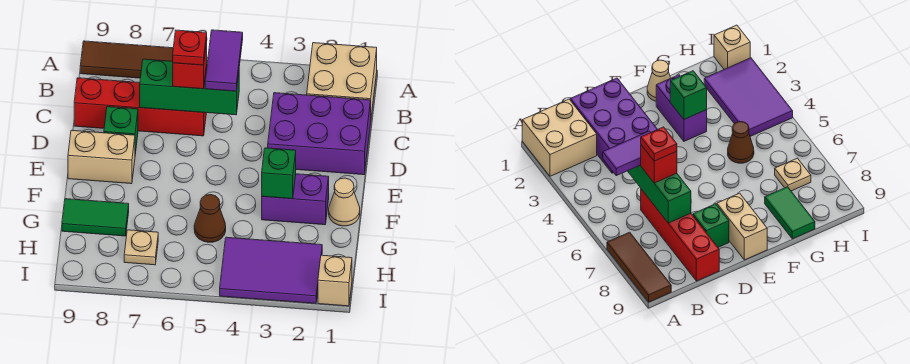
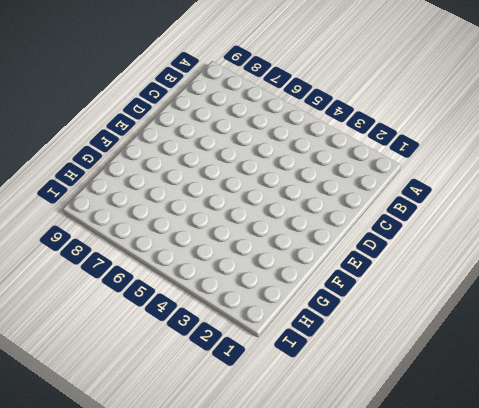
none -> tan 2x2 brick [307,43,377,115]
none -> brown 1x3 tile [80,41,173,78]
none -> purple 2x3 brick [268,93,371,175]

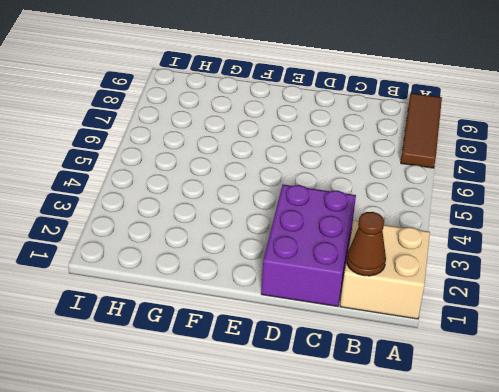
brown 1x1 cone [347,212,386,276] -> brown 1x1 cone moved to [194,195,226,242]
none -> red 1x4 brick [74,78,206,136]
none -> green 1x1 brick [104,107,138,154]
none -> tan 1x2 brick [68,130,135,184]

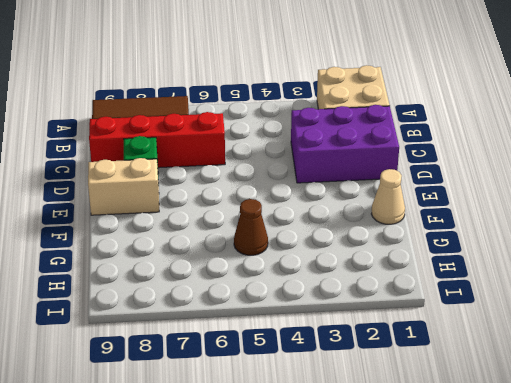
none -> purple 1x2 brick [262,174,329,225]
none -> green 1x2 tile [62,199,129,236]
none -> purple 2x3 tile [220,237,322,304]

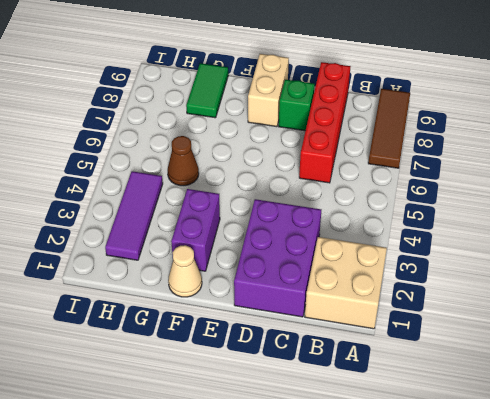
purple 1x3 tile [105,171,163,260] -> purple 2x3 tile [220,237,322,304]
none -> tan 1x1 plate [124,230,158,265]
none -> tan 1x1 brick [318,255,352,306]
none -> green 1x3 brick [140,59,239,115]

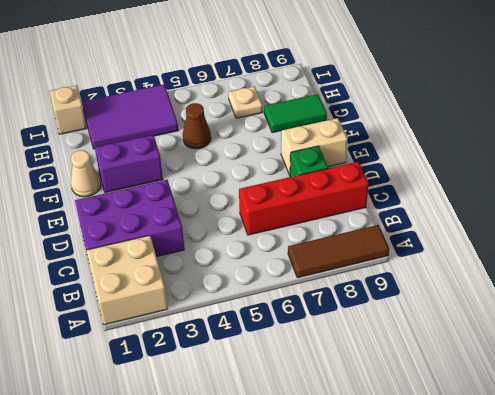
none -> green 1x3 brick [140,59,239,115]
none -> green 1x1 brick [262,148,296,199]
none -> purple 1x2 tile [205,30,243,91]

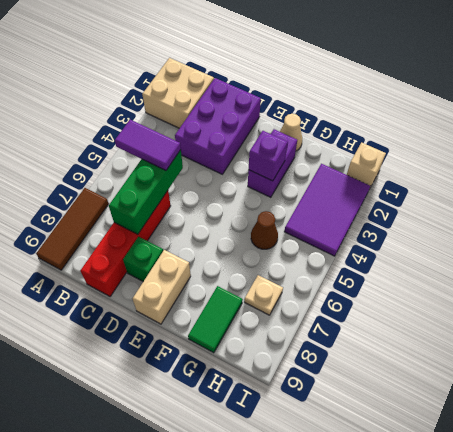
purple 1x1 brick [249,131,288,181] -> green 1x1 brick [262,148,296,199]
none -> red 1x1 brick [173,42,207,89]
none -> red 1x1 plate [173,30,207,65]

